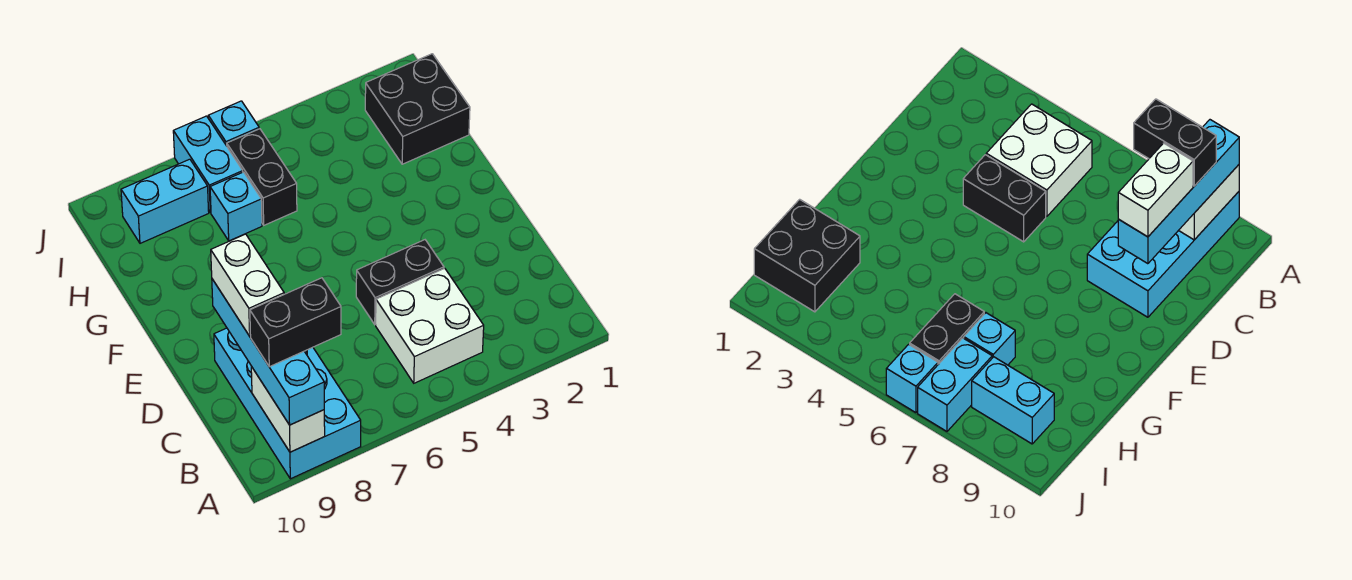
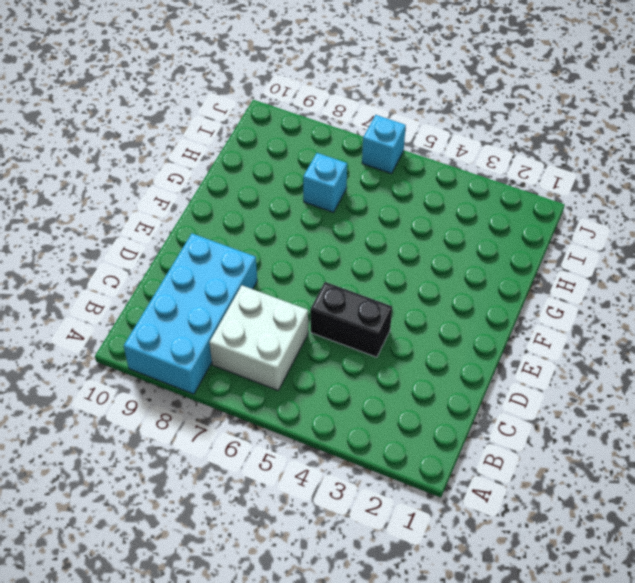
white 2x2 brick [209,285,308,390] -> white 2x2 brick moved to [376,268,484,383]
none -> black 2x2 brick [365,54,470,164]
none -> black 1x2 brick [227,129,297,225]
none -> cyan 1x2 brick [173,116,243,213]

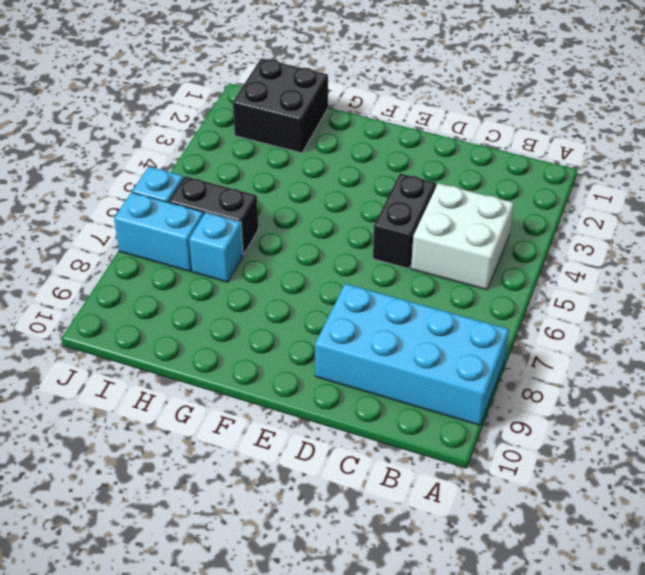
none -> cyan 1x2 brick [121,159,209,243]
none -> white 1x2 brick [251,367,325,452]
none -> cyan 1x4 brick [212,279,324,425]

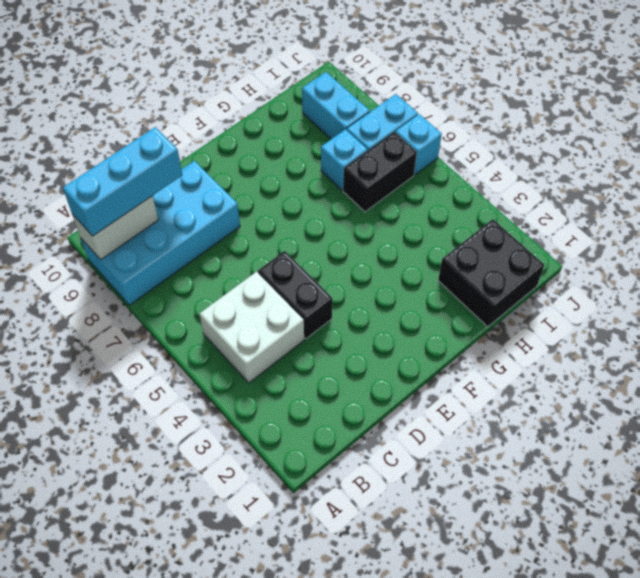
cyan 1x3 brick [63,127,182,236] -> cyan 1x4 brick [212,279,324,425]
none -> black 1x2 brick [250,278,341,367]
none -> white 1x2 brick [211,234,284,336]

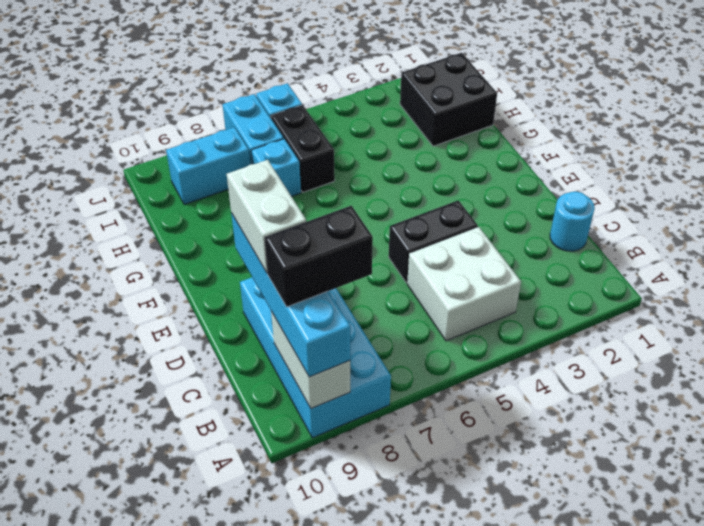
cyan 1x1 round brick [550,191,595,251] -> none

